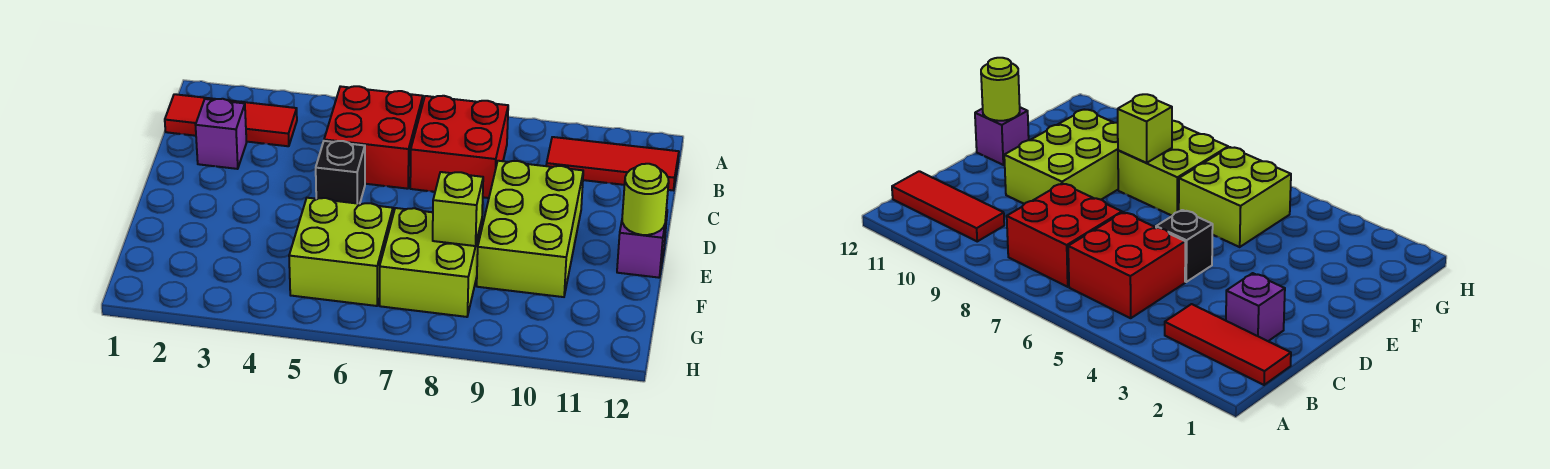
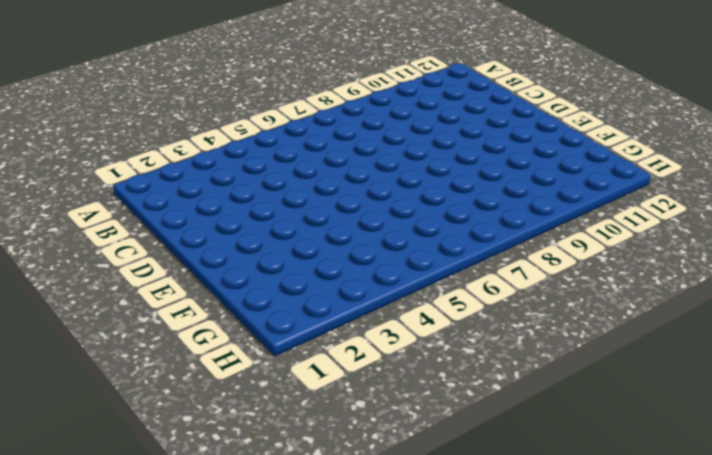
none -> red 1x3 tile [165,94,297,146]
none -> red 2x2 brick [324,86,423,189]
none -> red 2x2 brick [410,96,508,198]

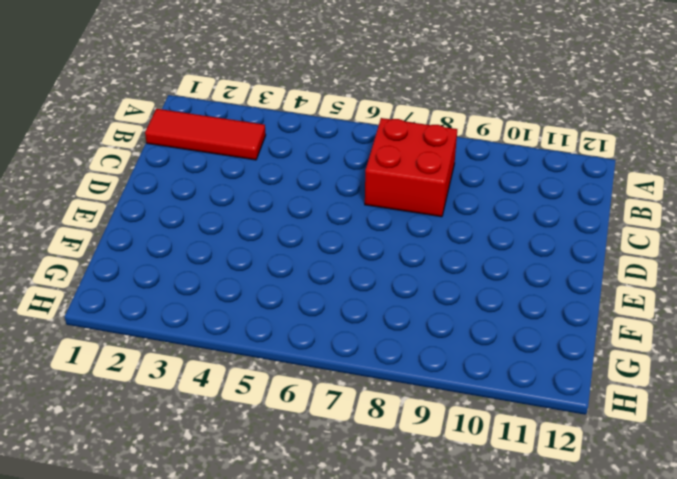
none -> red 2x2 brick [324,86,423,189]
none -> red 1x3 tile [546,137,679,190]
none -> purple 1x1 brick [196,99,247,169]

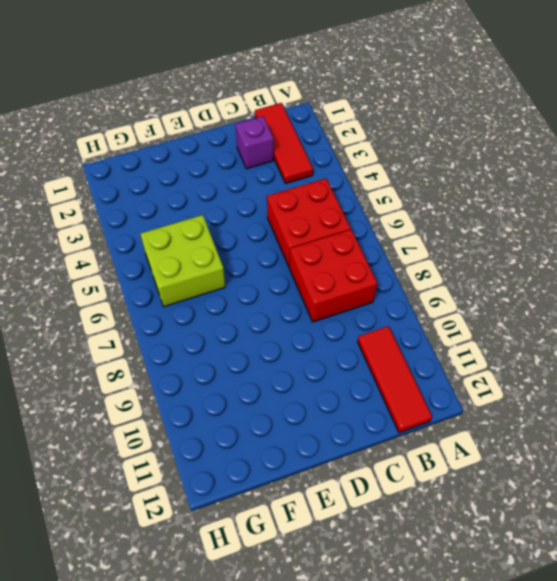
none -> black 1x1 brick [316,141,365,204]
none -> lime 2x3 brick [477,161,583,297]
none -> purple 1x1 brick [617,209,667,278]

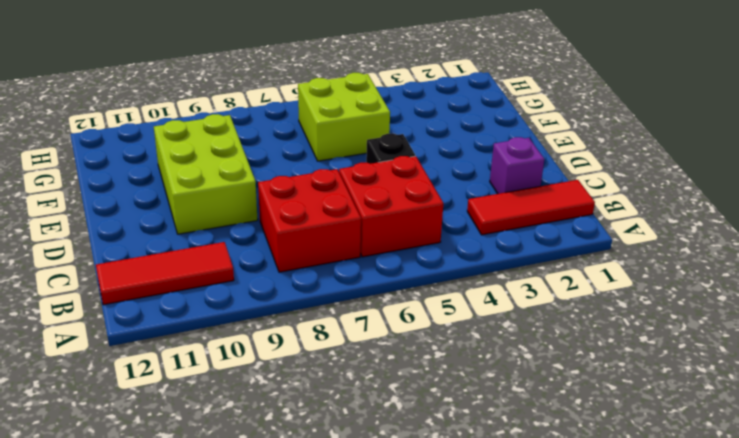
none -> purple 1x1 brick [617,209,667,278]
none -> lime 2x2 brick [380,208,482,317]
none -> lime 1x1 round brick [622,164,669,235]

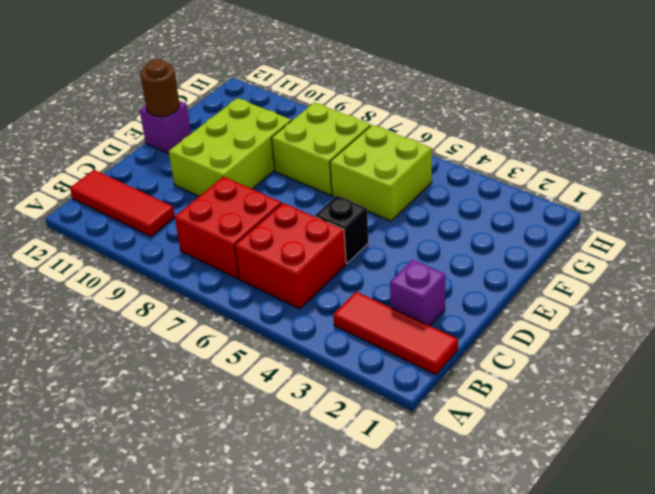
brown 1x1 round brick [140,59,180,116] -> lime 1x1 round brick [622,164,669,235]
none -> lime 1x1 brick [433,172,483,246]

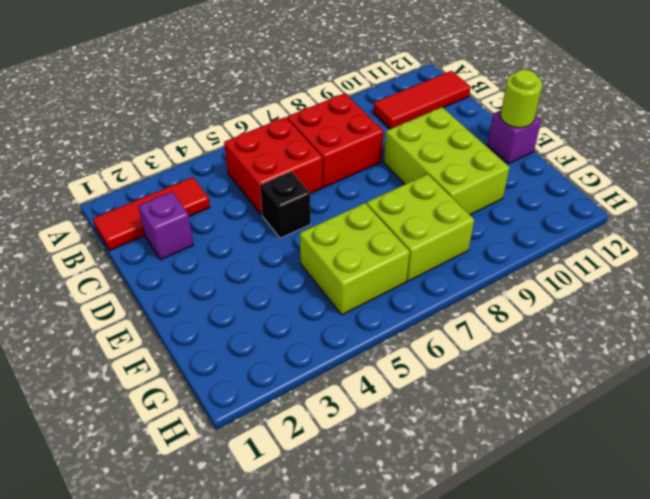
none -> lime 1x1 brick [433,172,483,246]

